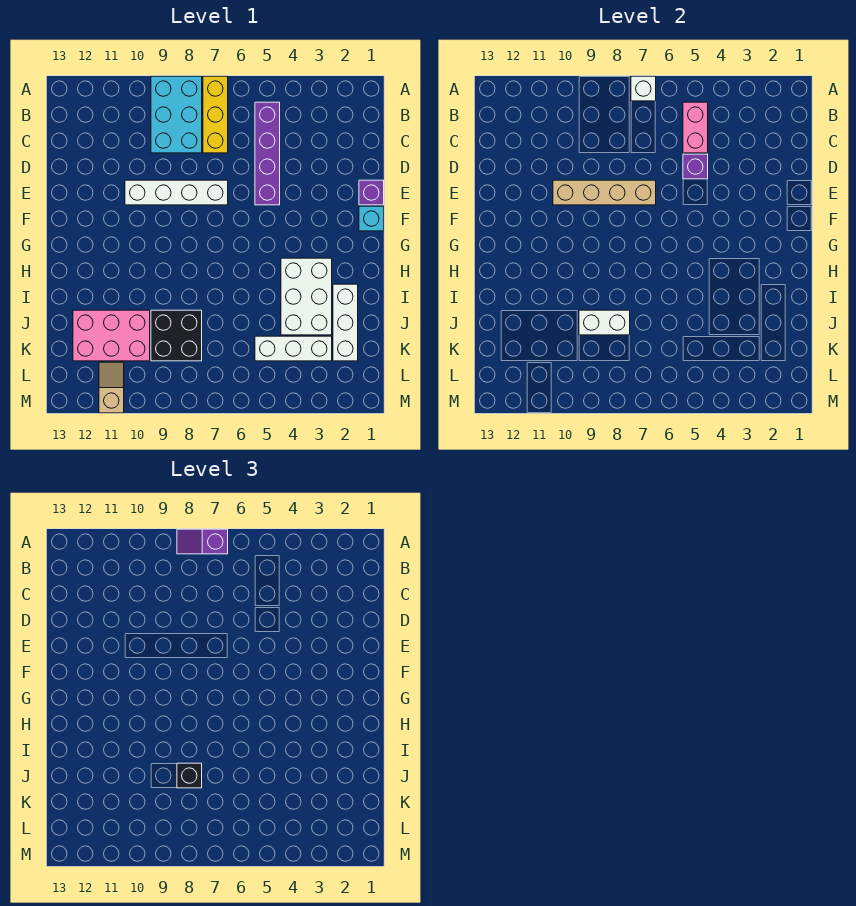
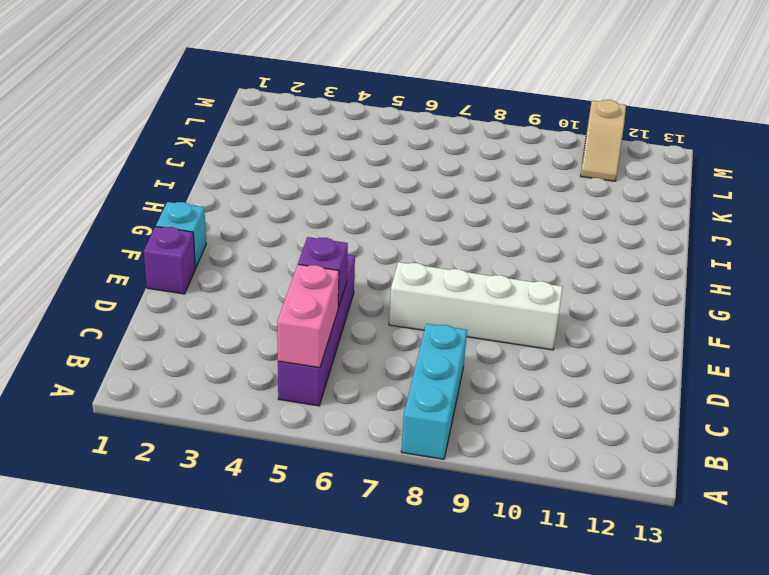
cyan 1x3 brick [401,324,467,459] -> cyan 2x3 brick [151,76,202,153]
none -> yellow 1x3 brick [203,76,228,153]
none -> white 2x3 brick [281,258,332,335]
none -> white 1x3 brick [333,284,358,361]

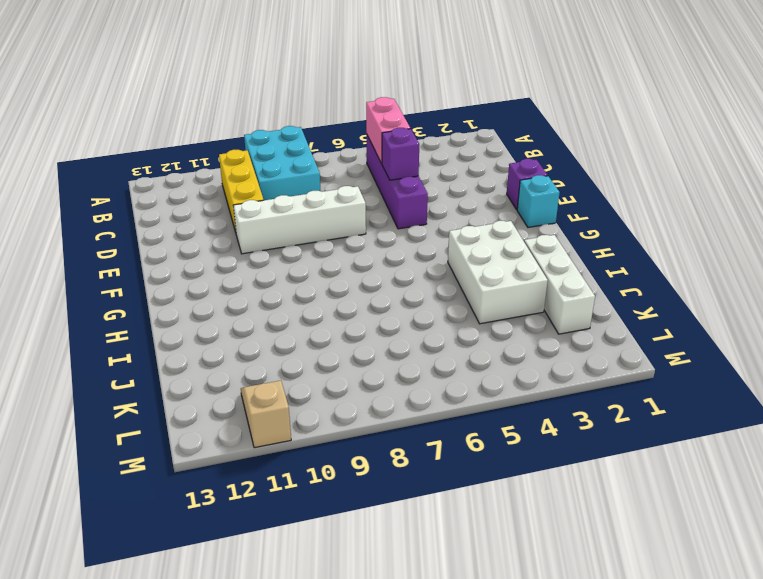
yellow 1x3 brick [219,150,263,232] -> yellow 1x3 brick moved to [203,76,228,153]
none -> black 2x2 brick [151,310,202,361]
none -> pink 2x3 brick [73,310,150,361]
none -> white 1x3 brick [255,336,332,361]

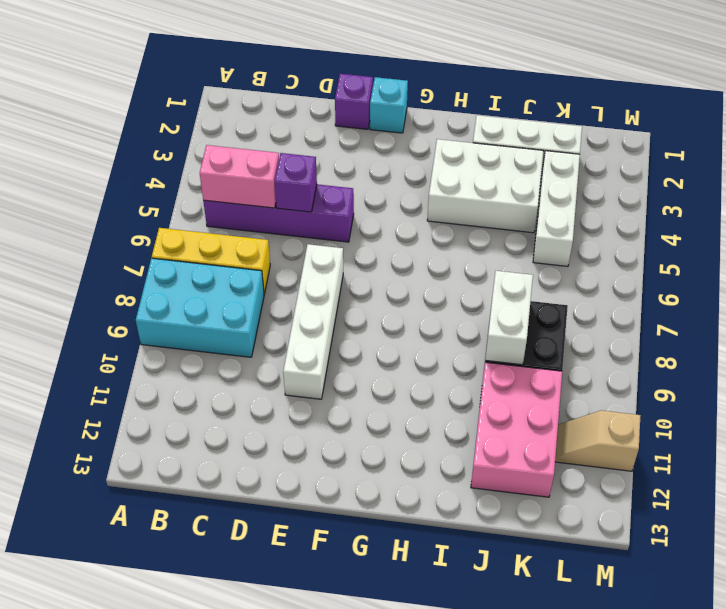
none -> white 1x1 brick [631,76,656,101]
none -> tan 1x4 brick [553,180,656,205]
none -> purple 1x2 slope [177,529,228,554]

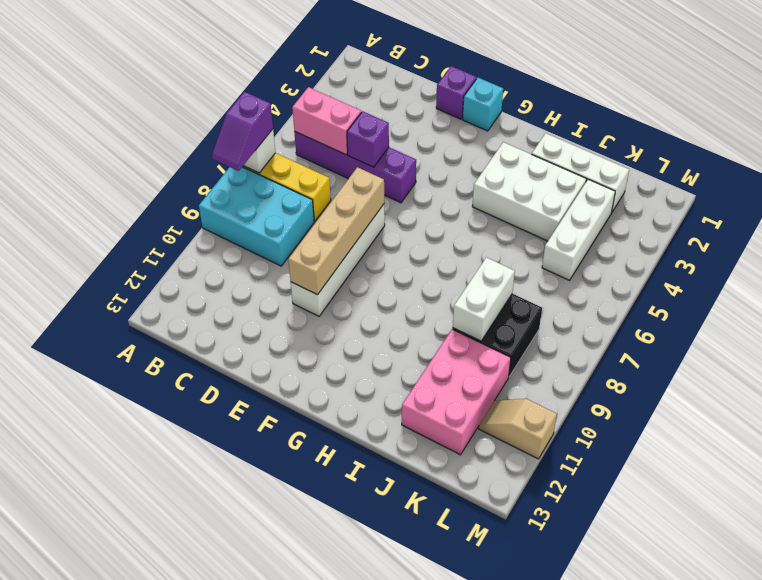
none -> black 1x1 brick [177,763,202,788]

